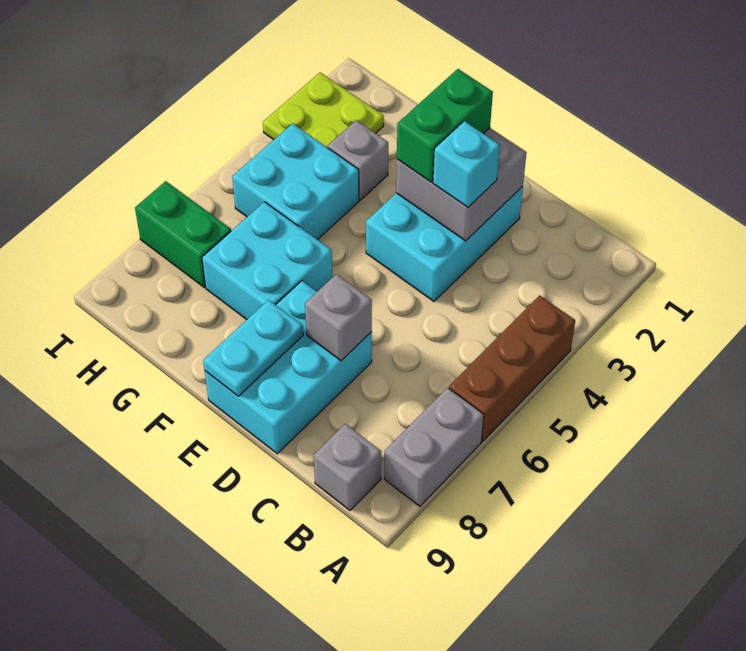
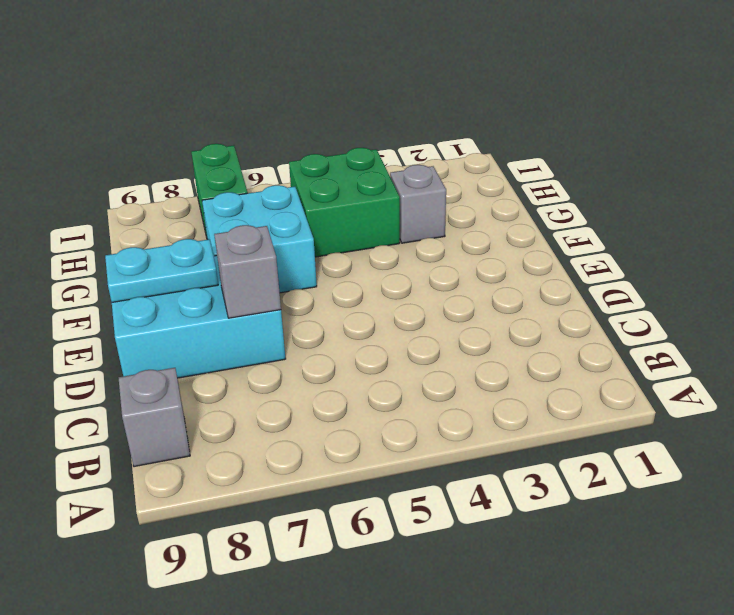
green 2x2 brick [289,148,400,257] -> cyan 2x2 brick [232,124,359,240]
none -> brown 1x3 brick [449,295,575,441]
none -> grey 1x2 brick [384,388,484,506]
none -> cyan 2x3 brick [366,186,523,301]

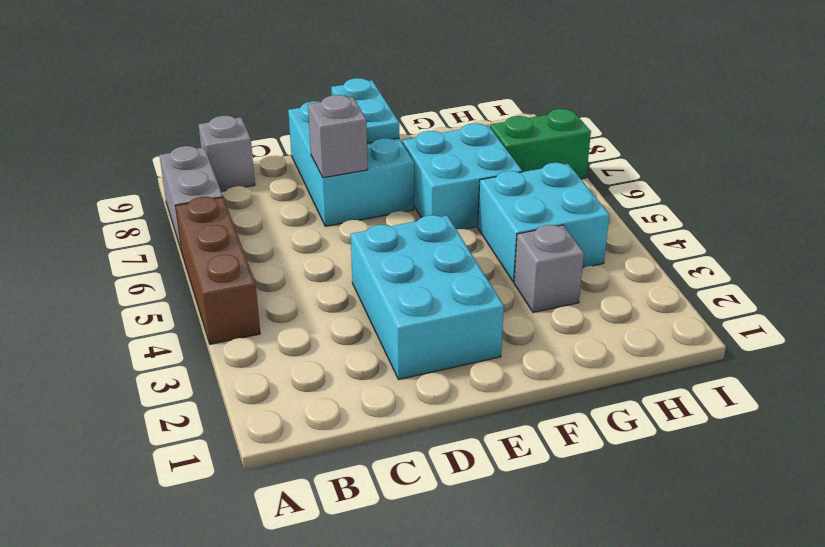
none -> lime 2x2 plate [263,73,384,147]
none -> grey 2x2 brick [396,128,527,241]
none -> cyan 1x1 brick [433,121,500,207]

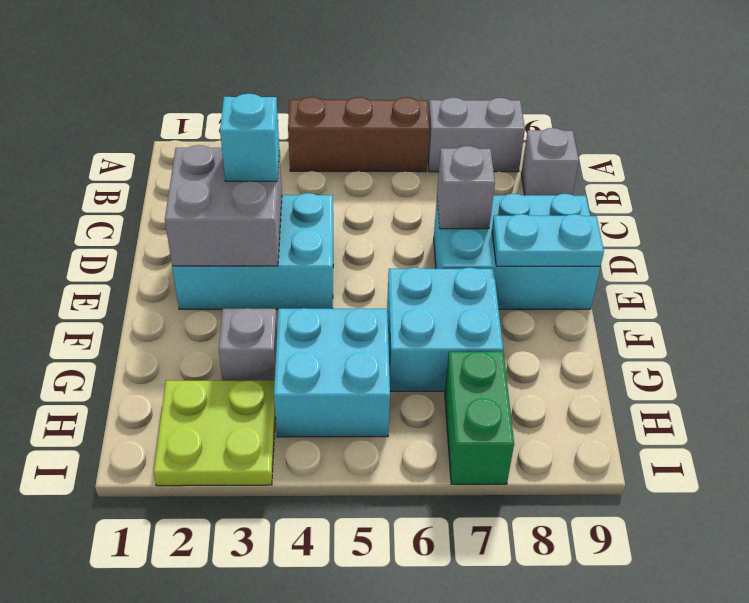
none -> green 1x2 brick [397,69,493,182]

